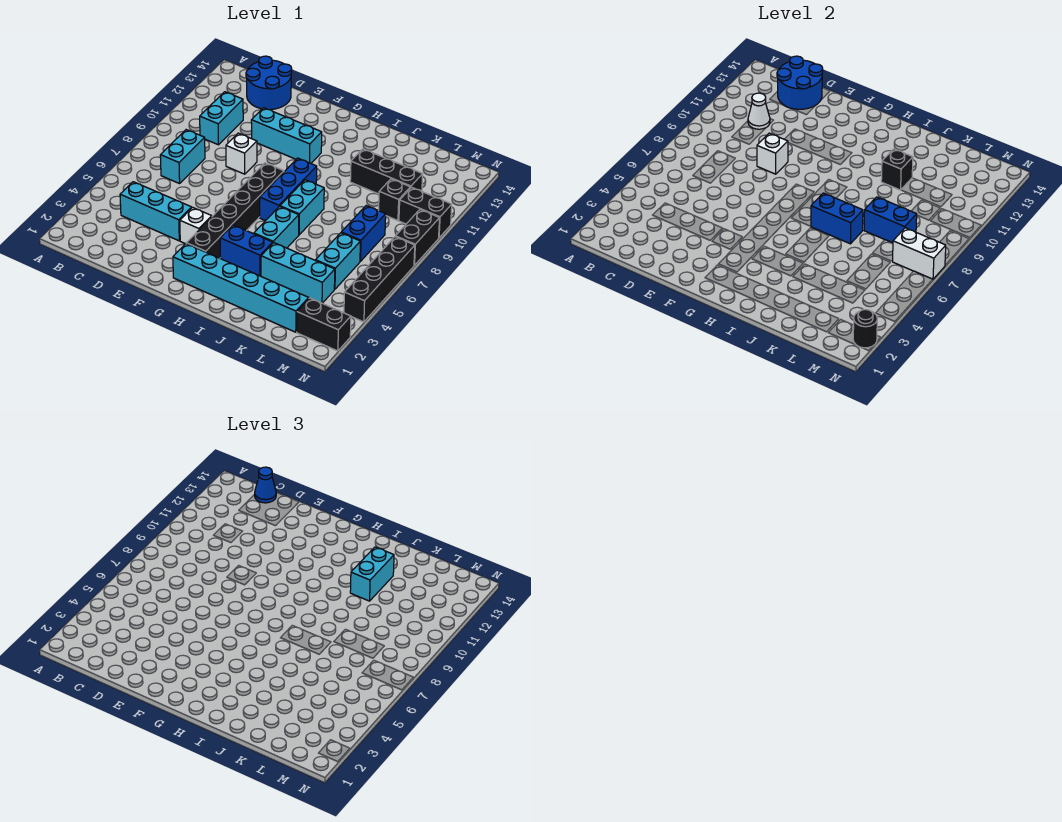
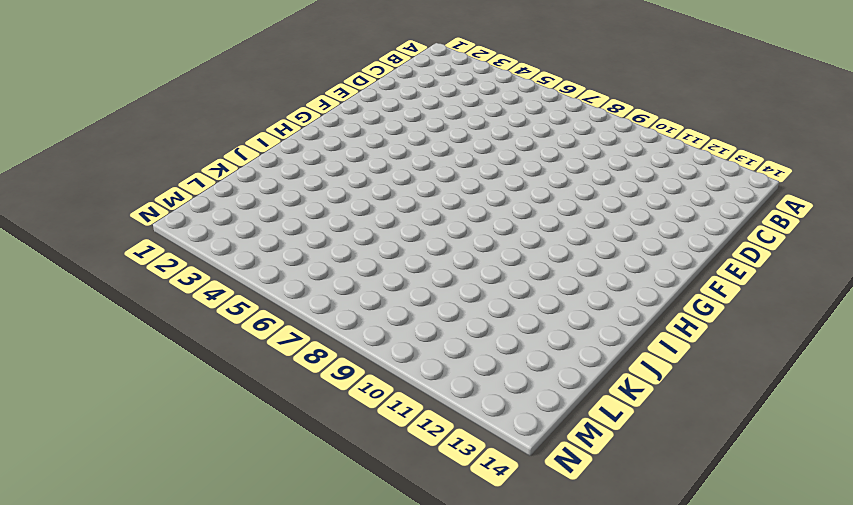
none -> cyan 1x3 brick [120,182,192,241]
none -> cyan 1x2 brick [160,130,205,184]
none -> cyan 1x2 brick [200,92,243,145]
none -> blue 2x2 round brick [246,56,292,110]

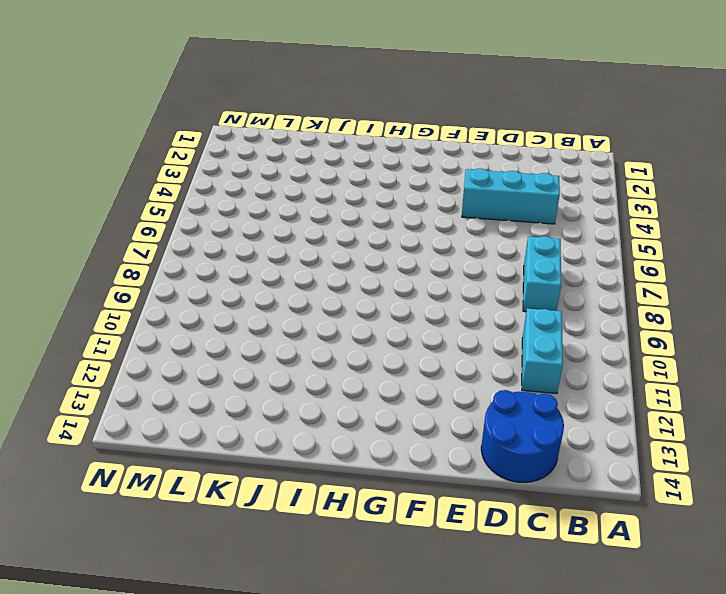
none -> white 1x1 brick [226,133,257,174]
none -> cyan 1x3 brick [251,108,322,163]
none -> white 1x1 brick [180,207,212,244]
none -> cyan 1x6 brick [173,244,309,332]

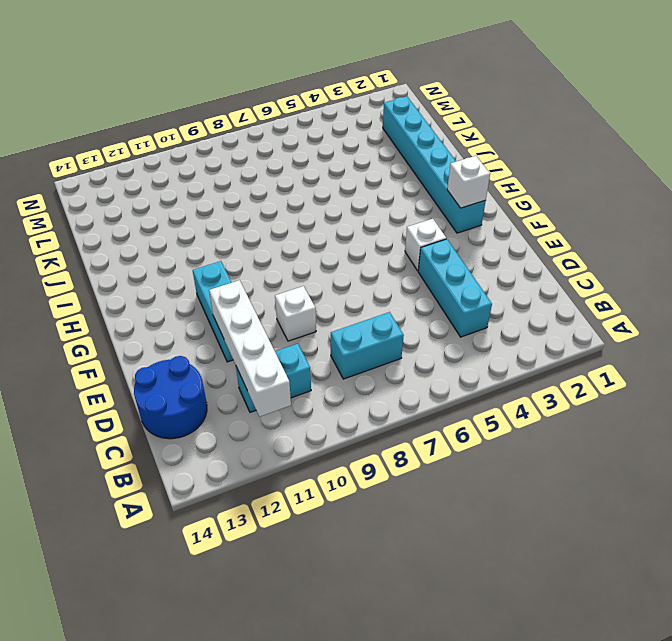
white 1x4 brick [209,280,291,417] -> white 1x1 cone [748,93,770,129]
white 1x1 brick [447,156,490,208] -> white 1x1 brick moved to [757,133,788,174]
none -> black 1x6 brick [186,163,284,258]
none -> blue 1x2 brick [220,225,273,276]
none -> blue 1x3 brick [260,158,317,221]
none -> cyan 1x2 brick [254,207,299,248]

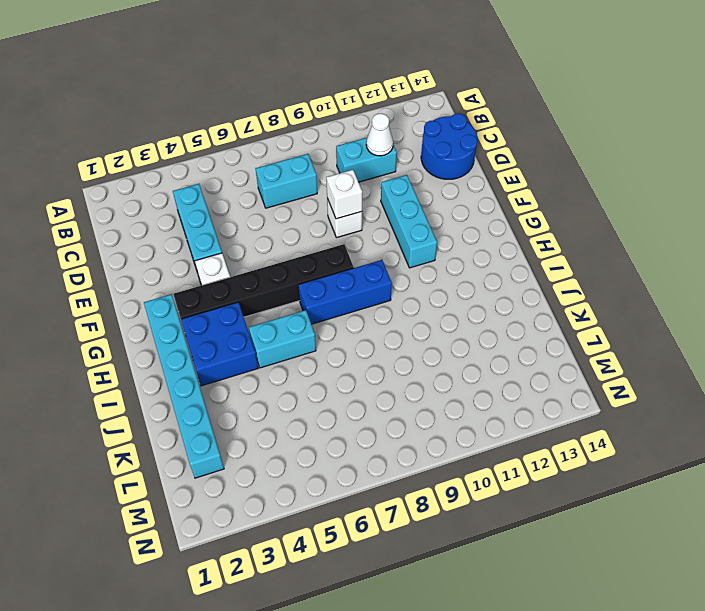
blue 2x2 brick [181,302,258,386] -> blue 1x2 brick [220,225,273,276]
none -> cyan 1x2 brick [280,180,324,235]
none -> cyan 1x3 brick [261,243,335,303]
none -> black 1x3 brick [350,149,423,194]
none -> cyan 1x2 brick [316,233,360,289]

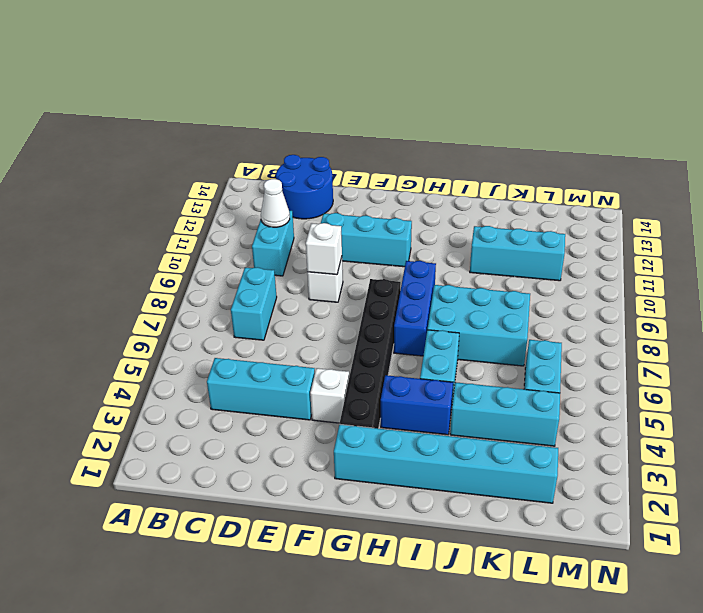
cyan 2x3 brick [428,285,530,366] -> cyan 1x2 brick [280,180,324,235]
cyan 1x3 brick [470,226,565,281] -> black 1x3 brick [350,149,423,194]
none -> blue 1x2 brick [341,206,386,261]
none -> black 1x1 brick [379,179,410,221]
none -> black 1x2 brick [297,298,351,351]
none -> black 1x2 brick [399,187,452,238]

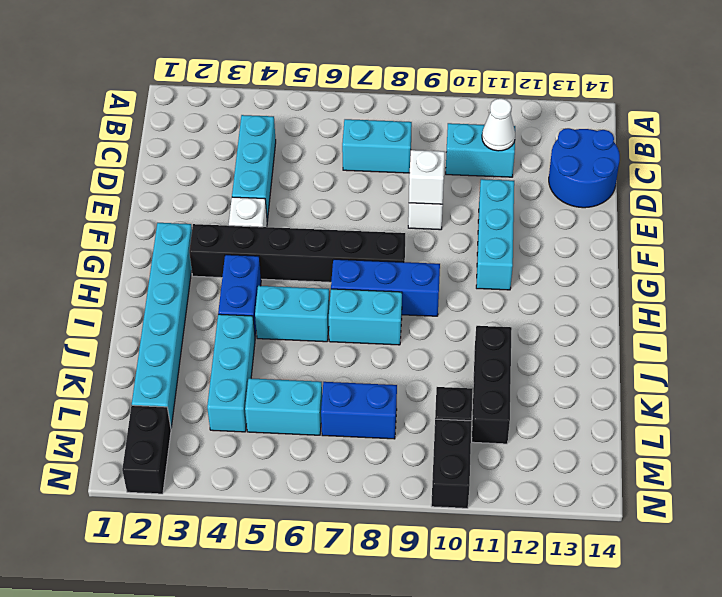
none -> black 1x4 brick [344,237,415,322]
none -> black 1x2 brick [396,210,440,265]
none -> blue 2x2 round brick [777,56,823,109]
none -> blue 1x2 brick [811,193,863,244]

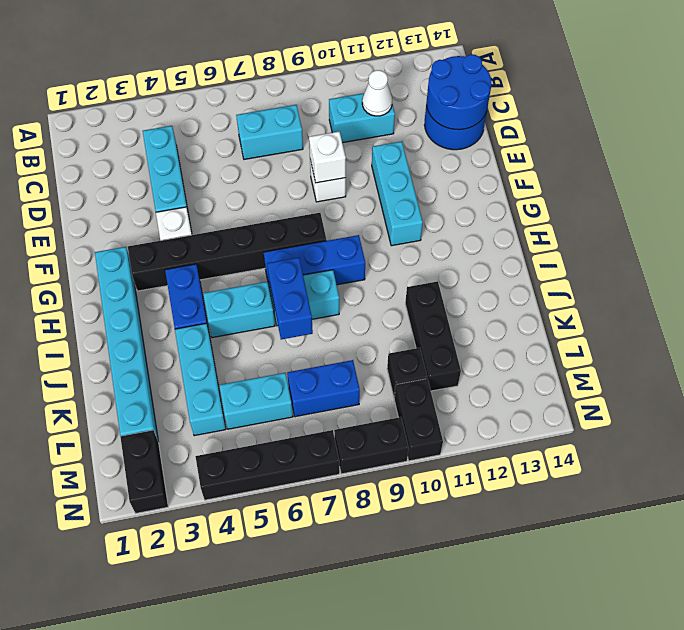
none -> black 1x1 brick [881,149,913,190]
none -> blue 1x2 brick [864,197,917,243]
none -> white 1x2 brick [893,228,946,279]
none -> black 1x1 round brick [853,309,877,348]

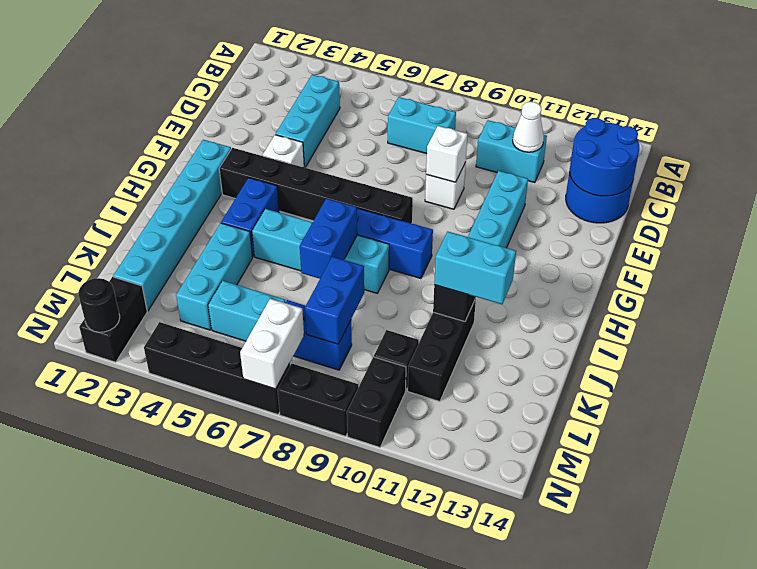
none -> blue 1x1 cone [255,467,276,503]

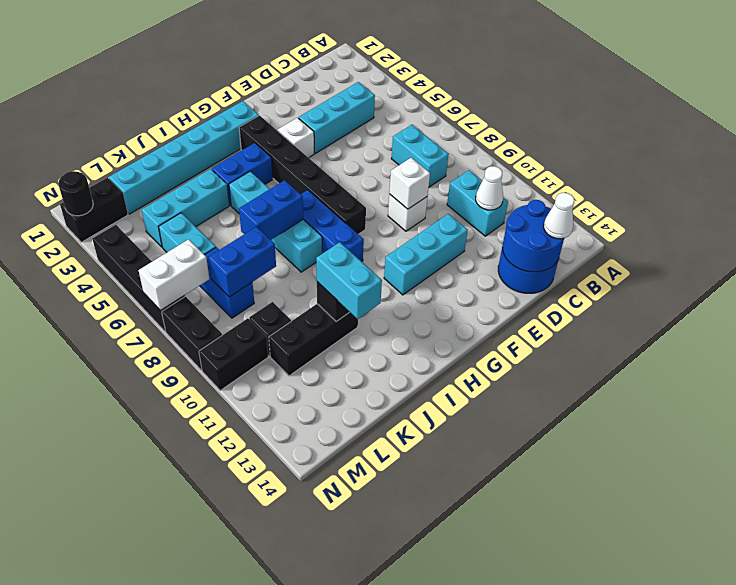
white 1x1 cone [544,193,574,239] -> blue 1x1 cone [255,467,276,503]

